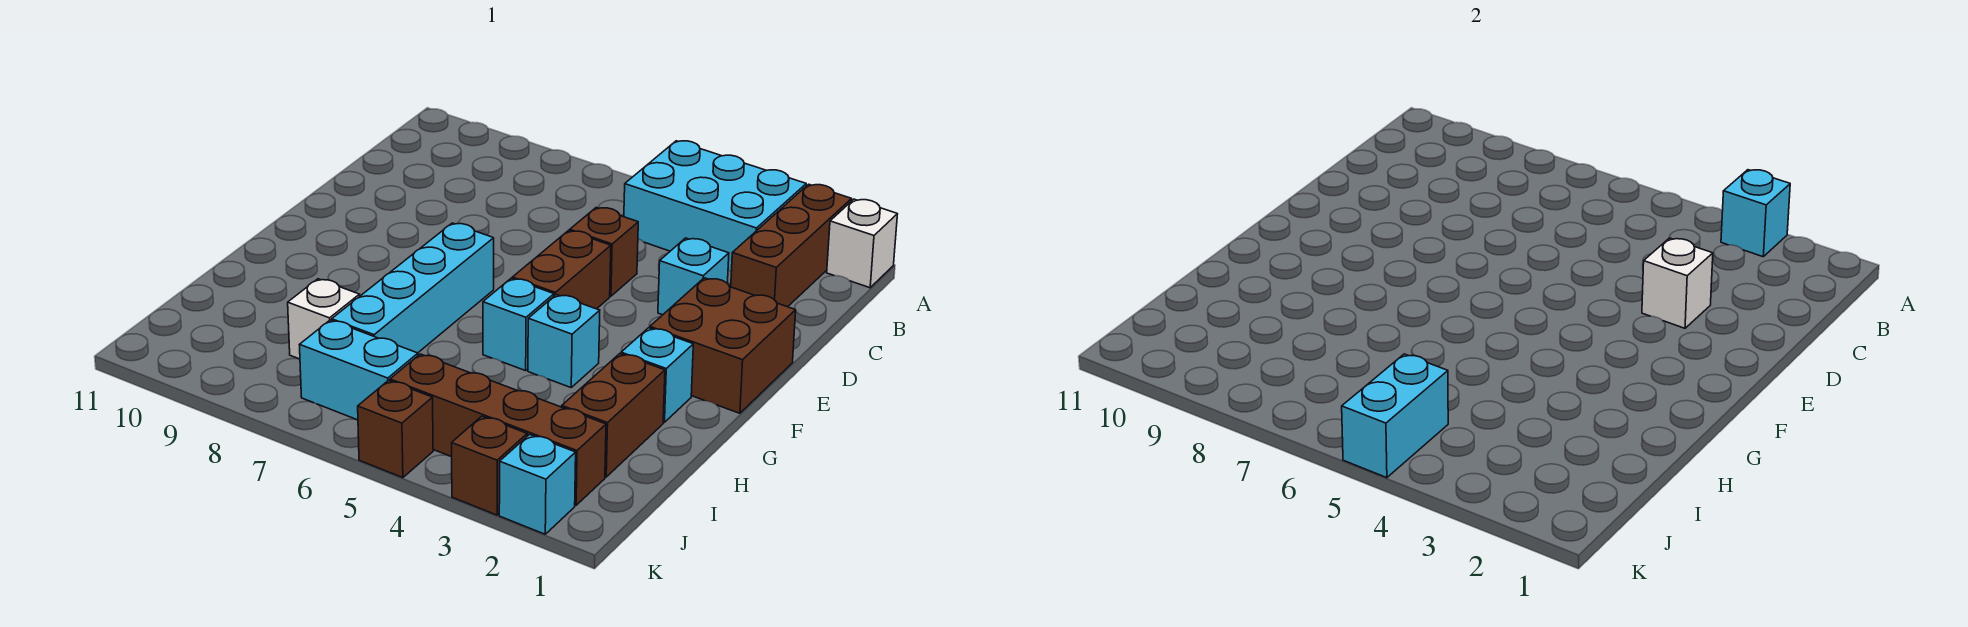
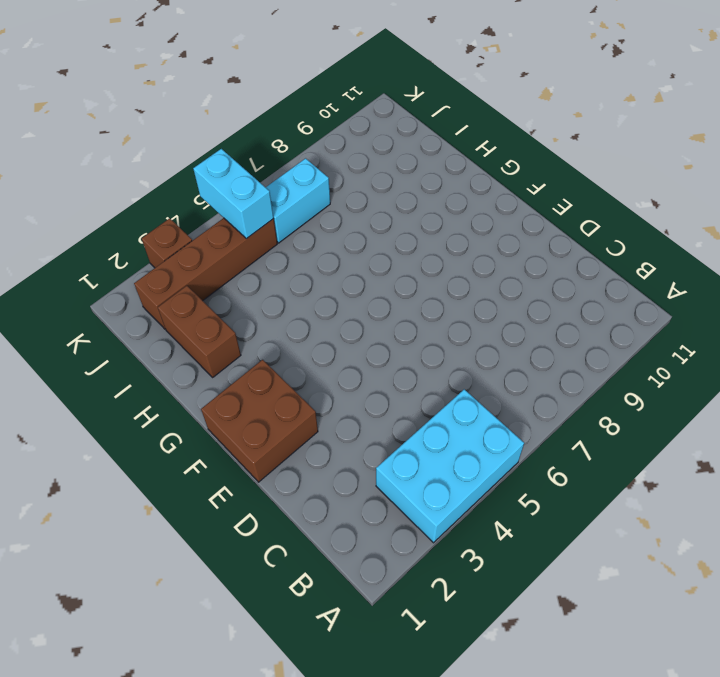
none -> white 1x1 brick [827,199,897,288]
none -> brown 1x3 brick [731,184,852,307]
none -> cyan 1x1 brick [658,238,729,315]

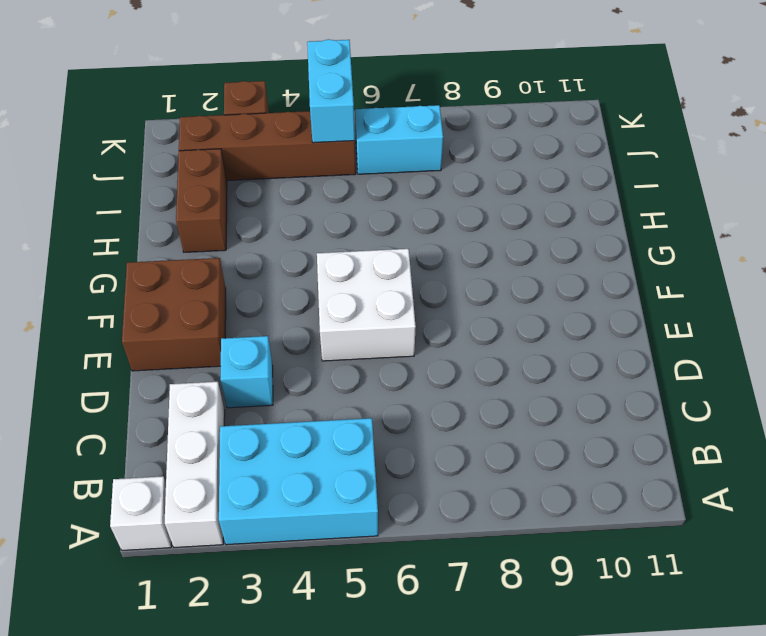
white 1x3 brick [165,382,225,548] -> brown 1x3 brick [731,184,852,307]
white 2x2 brick [317,249,416,361] -> brown 1x2 brick [512,231,611,309]
none -> brown 1x1 brick [570,207,638,296]
none -> cyan 1x4 brick [332,223,494,353]
none -> cyan 1x1 brick [621,328,693,422]

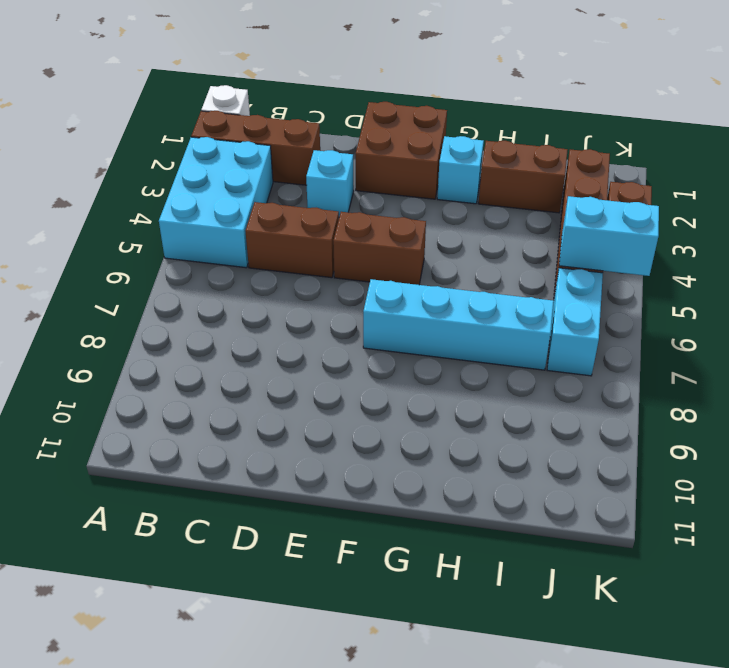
brown 1x2 brick [245,202,339,278] -> brown 1x1 brick [570,207,638,296]
none -> cyan 1x1 brick [528,295,600,387]
none -> cyan 1x1 brick [483,278,554,371]
none -> white 1x1 brick [288,279,360,359]

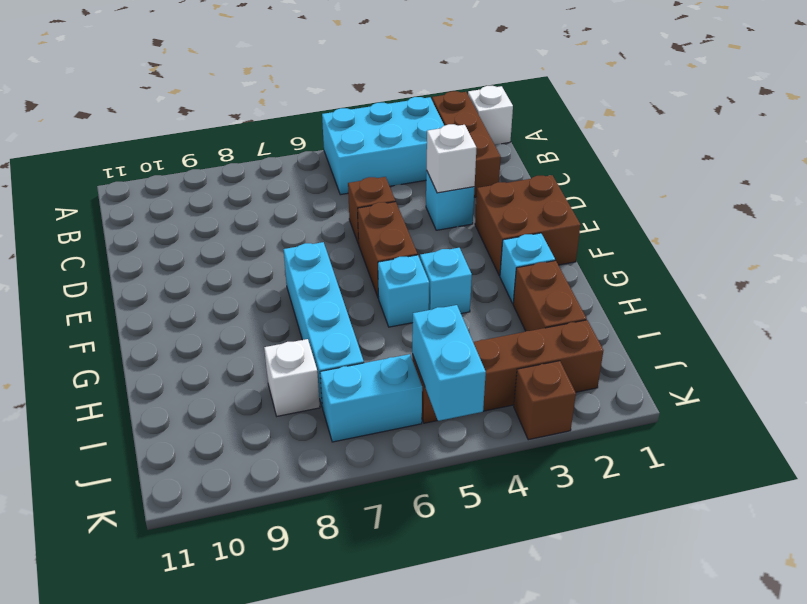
none -> cyan 1x1 brick [499,434,576,534]
none -> brown 1x1 brick [358,380,433,478]
none -> cyan 1x1 brick [1721,170,1790,257]

